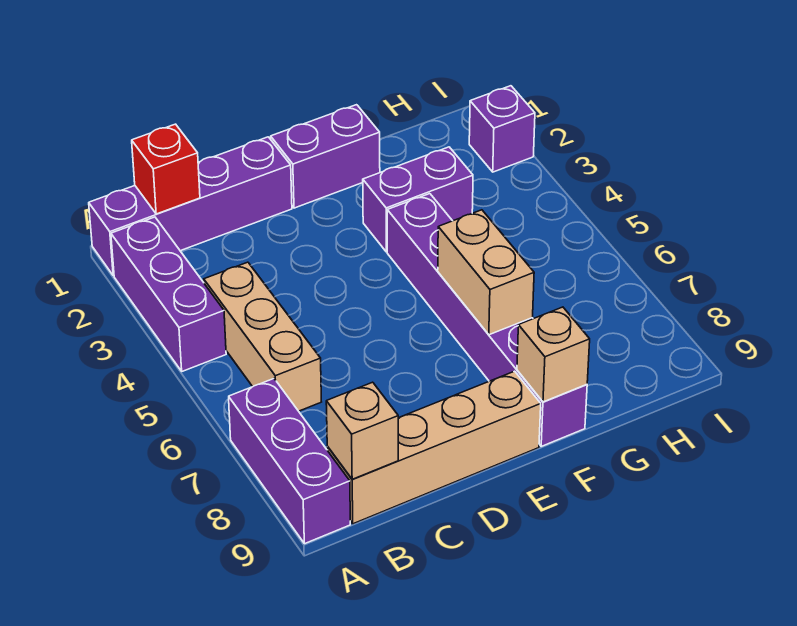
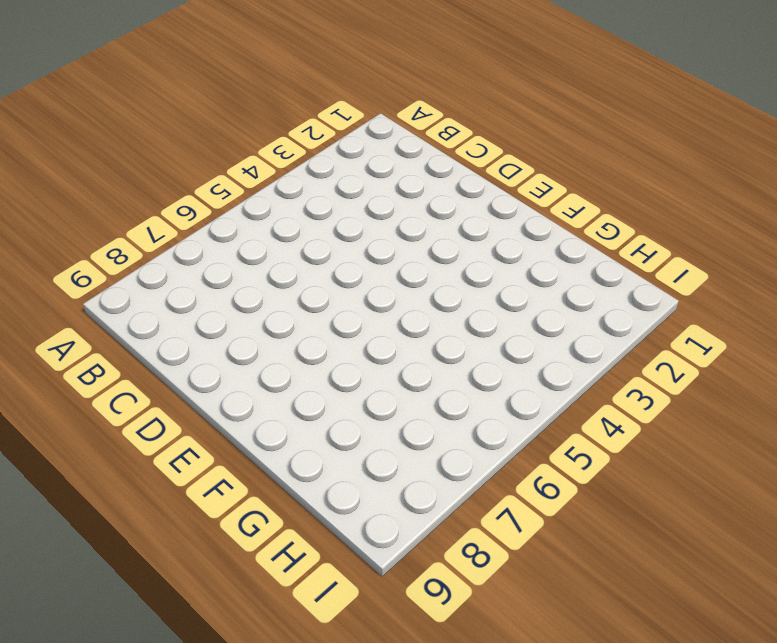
none -> purple 1x4 brick [89,137,292,276]
none -> purple 1x3 brick [111,217,226,371]
none -> purple 1x3 brick [229,379,350,544]

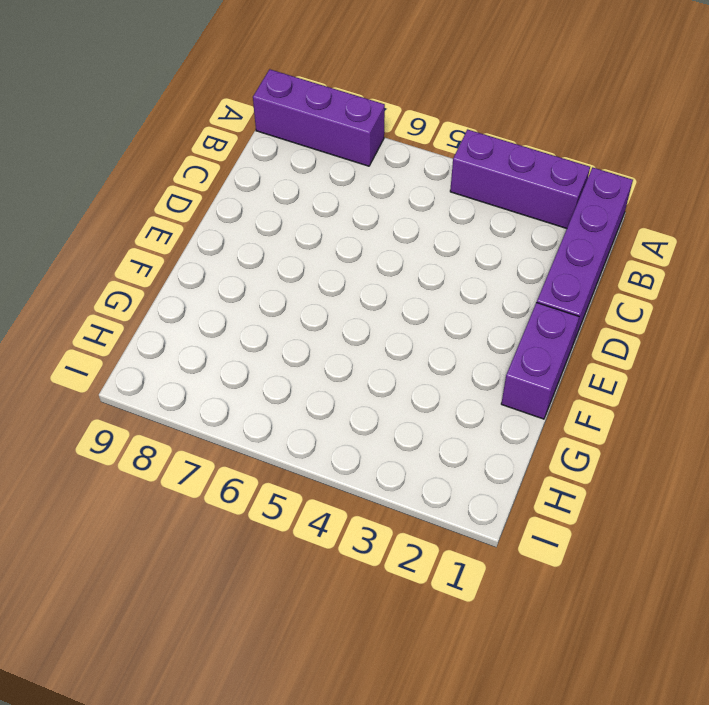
none -> tan 1x3 brick [204,262,321,411]
none -> tan 1x4 brick [327,371,541,524]
none -> purple 1x2 brick [363,147,473,252]

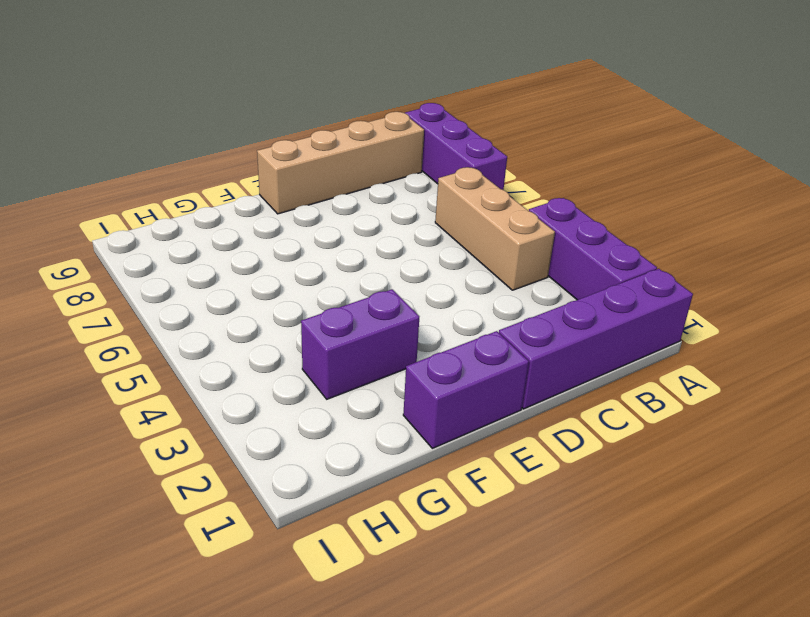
none -> purple 1x6 brick [387,194,587,446]
none -> purple 1x1 brick [469,86,535,172]
none -> red 1x1 brick [132,124,200,214]

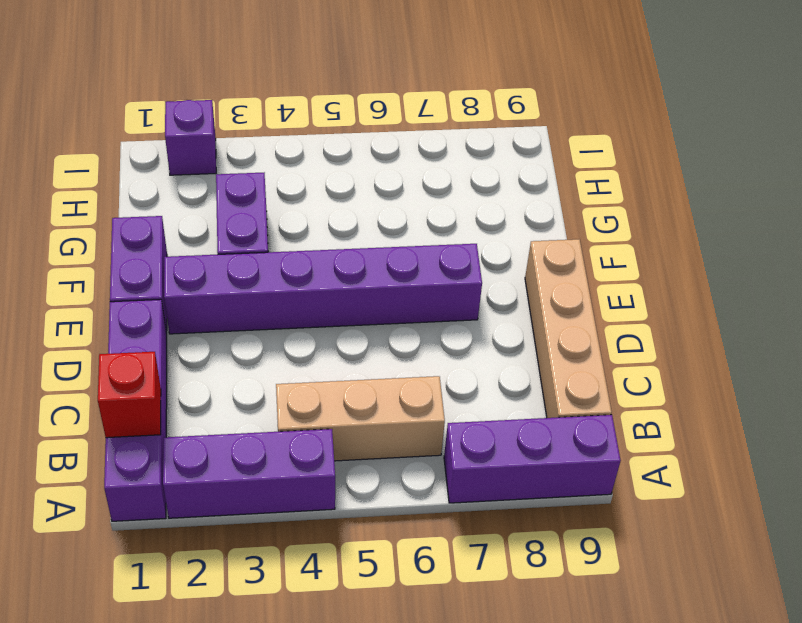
purple 1x6 brick [164,244,482,334] -> purple 1x6 brick moved to [387,194,587,446]
none -> tan 1x1 brick [326,382,398,479]
none -> tan 1x2 brick [438,210,534,335]
none -> tan 1x1 brick [517,307,590,402]

